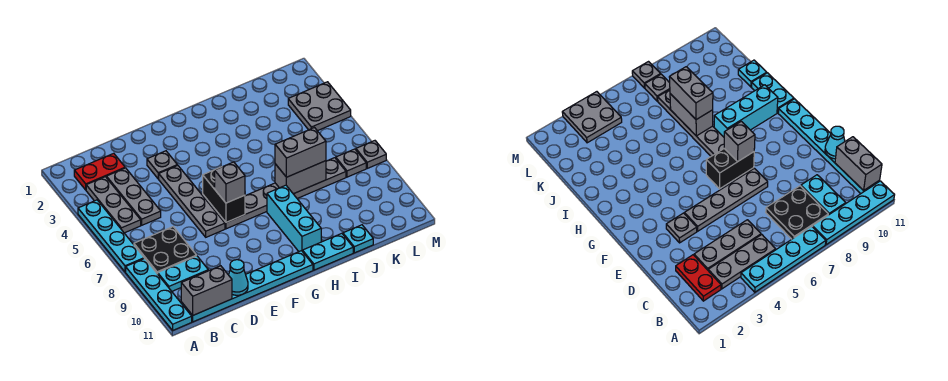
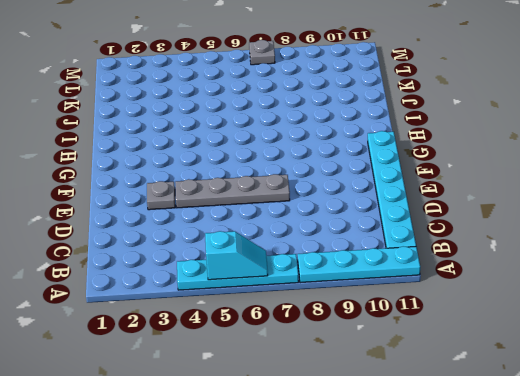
cyan 1x2 slope [205,231,268,280] -> none
none -> red 1x2 plate [74,153,125,190]
none -> grey 1x3 plate [86,177,141,233]
none -> black 2x2 plate [134,227,196,274]

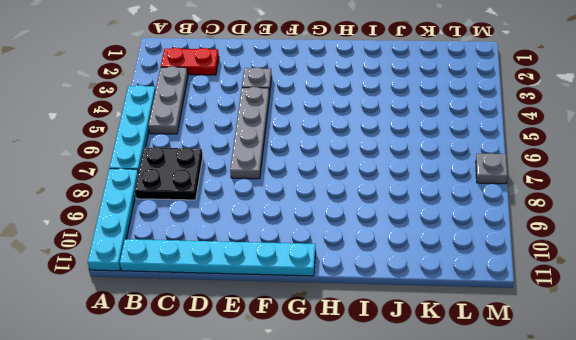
none -> cyan 1x2 plate [158,256,208,291]
none -> grey 1x3 plate [106,168,161,225]
none -> grey 1x6 plate [215,158,346,229]

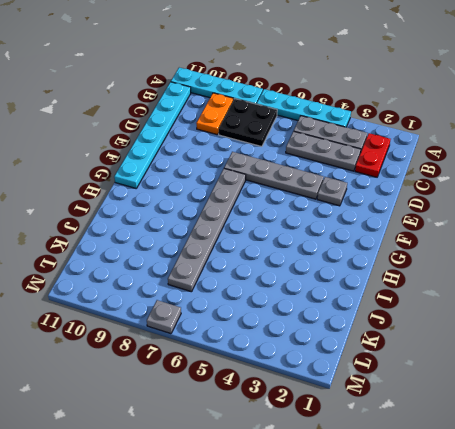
orange 1x2 plate [196,93,233,135] -> cyan 1x2 plate [158,256,208,291]
none -> cyan 1x3 brick [267,185,321,252]
none -> cyan 1x2 plate [303,233,353,270]
none -> cyan 1x1 plate [343,225,373,253]

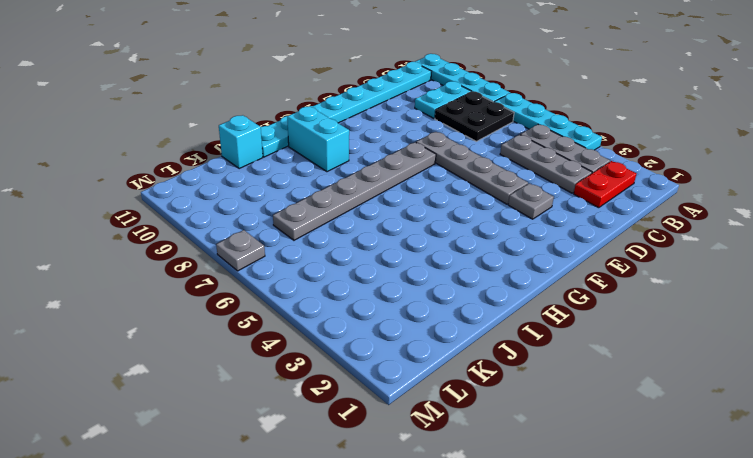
cyan 1x2 brick [287,106,349,172] -> cyan 1x3 brick [267,185,321,252]
cyan 1x1 brick [219,115,263,169] -> cyan 1x1 plate [343,225,373,253]
none -> grey 2x2 plate [288,82,351,131]
none -> grey 1x1 plate [336,149,366,177]
none -> grey 1x2 brick [181,266,232,315]

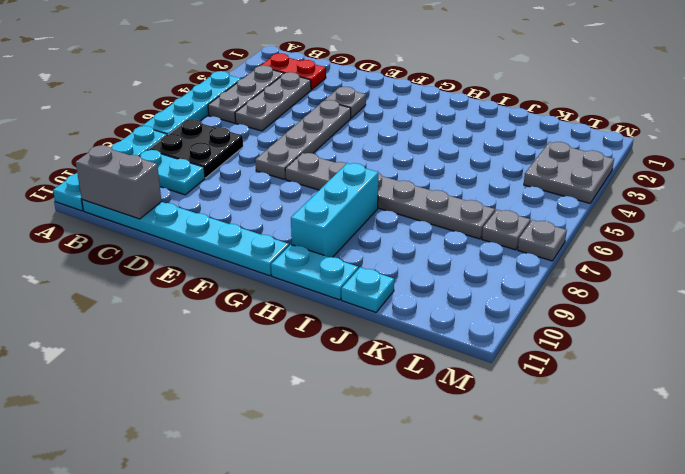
none -> cyan 1x1 cone [229,260,248,295]
none -> black 1x2 brick [203,170,245,222]
none -> grey 1x2 brick [275,161,326,194]

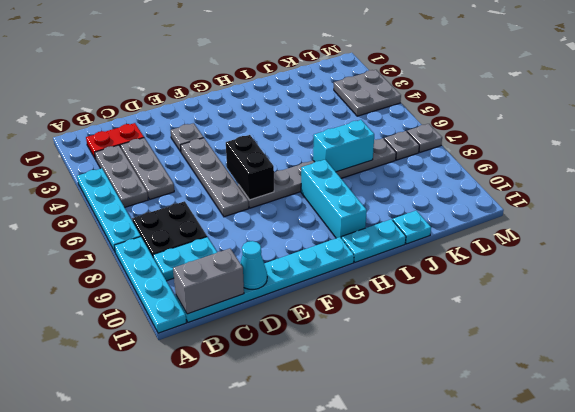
cyan 1x2 brick [313,120,374,172] -> grey 1x2 brick [275,161,326,194]
none -> grey 1x1 brick [215,162,245,203]
none -> grey 1x2 brick [275,128,326,177]

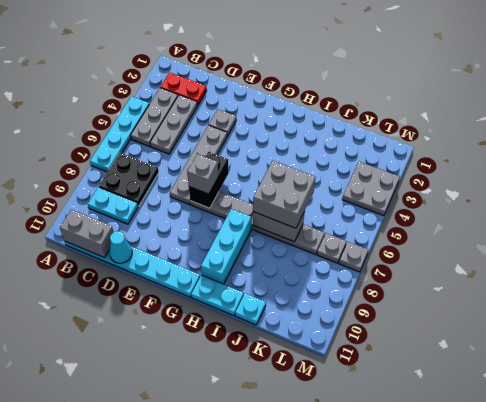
grey 2x2 brick [253,161,316,228] -> grey 1x2 brick [275,128,326,177]
none -> cyan 1x4 plate [126,258,192,330]

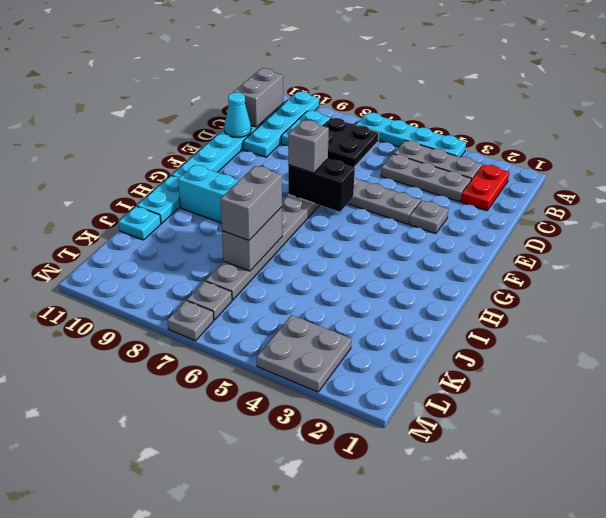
cyan 1x4 plate [243,92,319,157] -> cyan 1x4 plate turned to [126,258,192,330]

